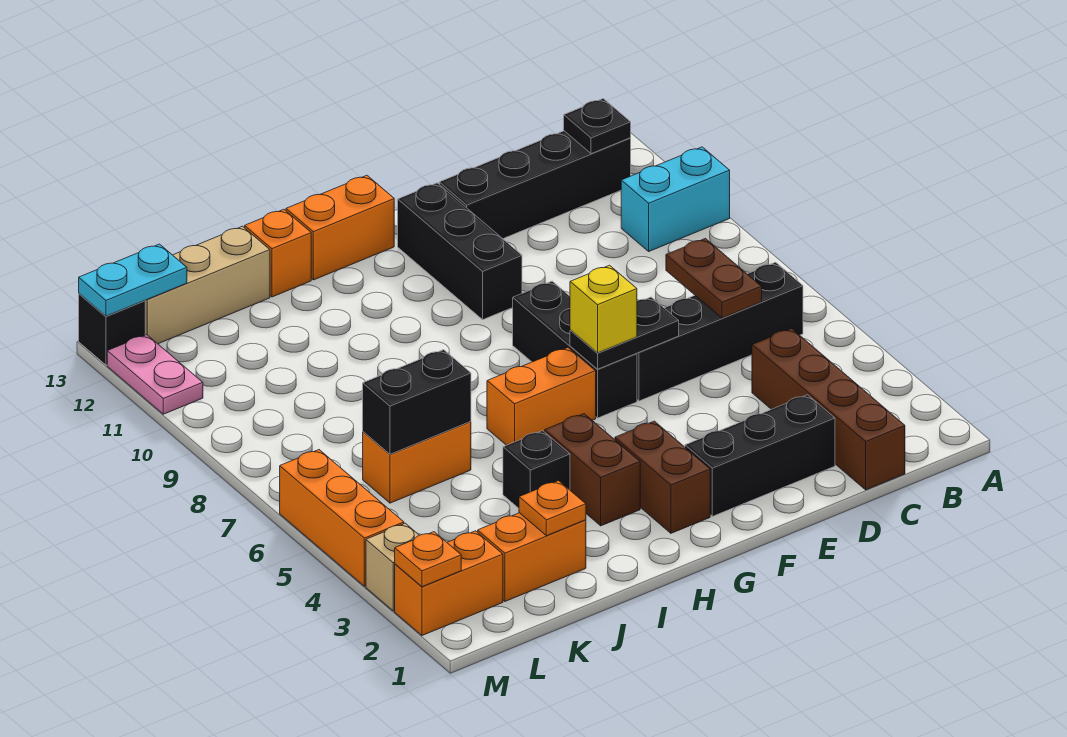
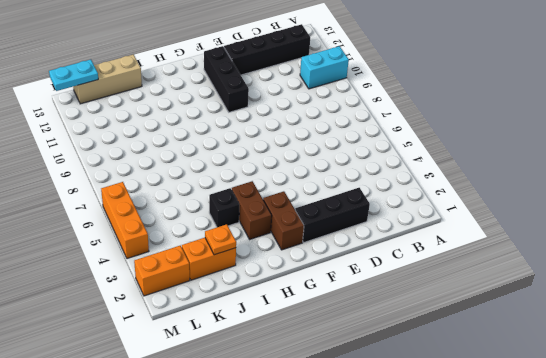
none -> black 1x4 brick [637,262,803,401]
none -> brown 1x4 brick [752,329,905,490]
none -> black 1x3 brick [513,281,637,418]

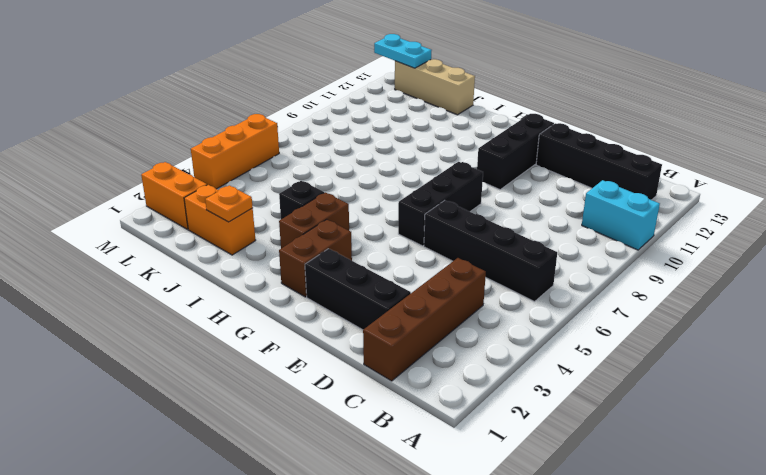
none -> orange 1x2 brick [487,348,596,445]
none -> orange 1x2 brick [286,175,394,280]
none -> orange 1x1 brick [245,209,311,297]

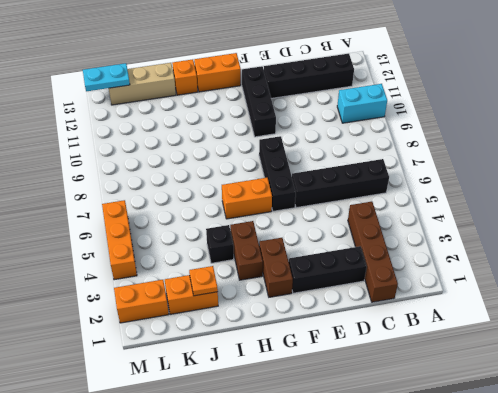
none -> orange 1x2 brick [363,422,471,503]
none -> tan 1x1 brick [366,523,419,611]
none -> pink 1x2 plate [107,335,203,414]

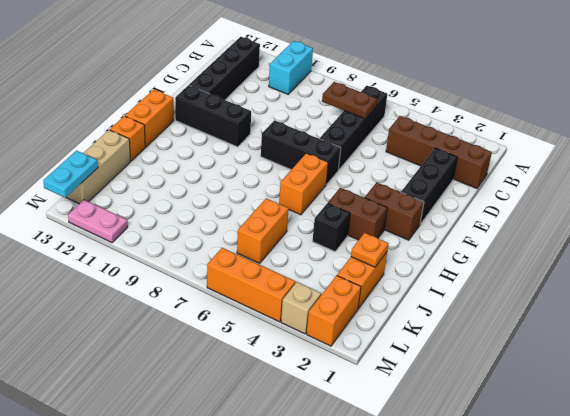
none -> black 1x1 brick [79,294,145,365]
none -> black 1x1 plate [564,99,631,154]
none -> black 1x2 plate [570,297,679,369]

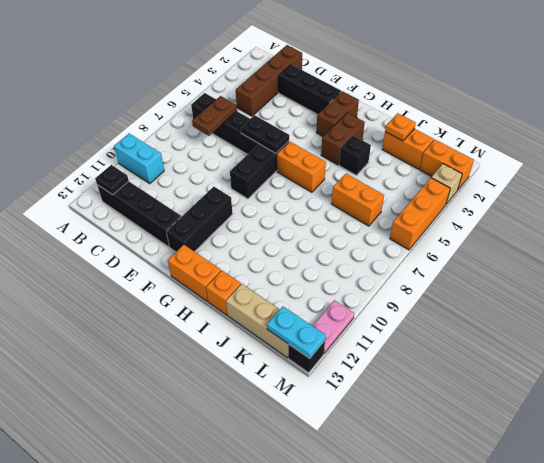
none -> black 1x2 brick [363,350,471,454]
none -> orange 1x1 plate [395,532,461,587]
none -> yellow 1x1 brick [570,265,637,353]

